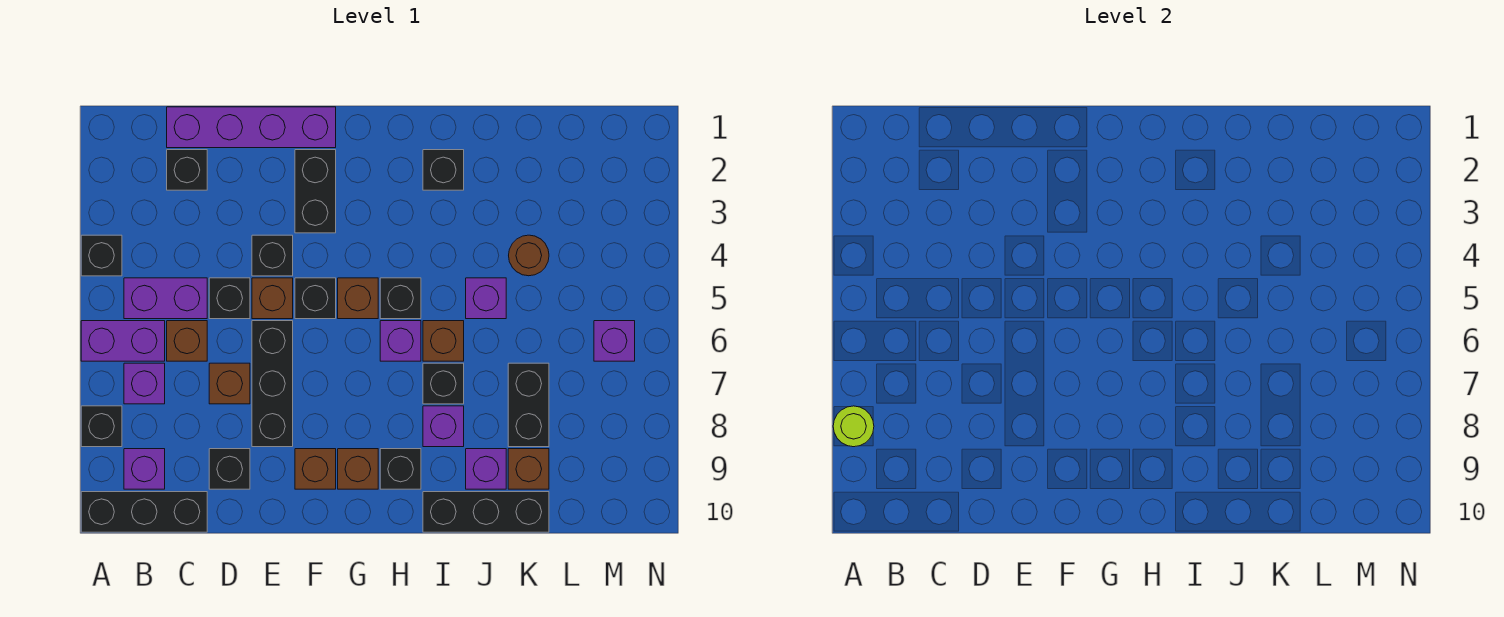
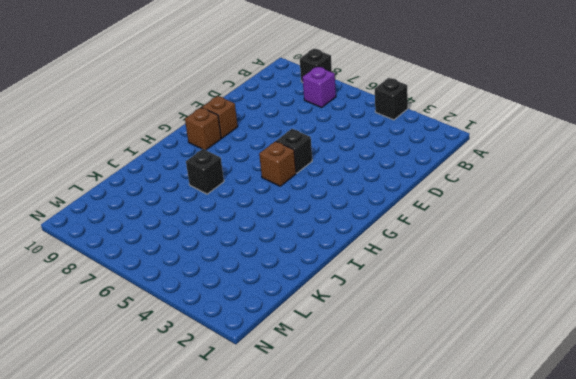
none -> purple 1x2 brick [81,321,165,361]
none -> black 1x3 brick [81,492,207,532]
none -> purple 1x2 brick [124,278,207,319]
none -> purple 1x1 brick [124,449,165,489]

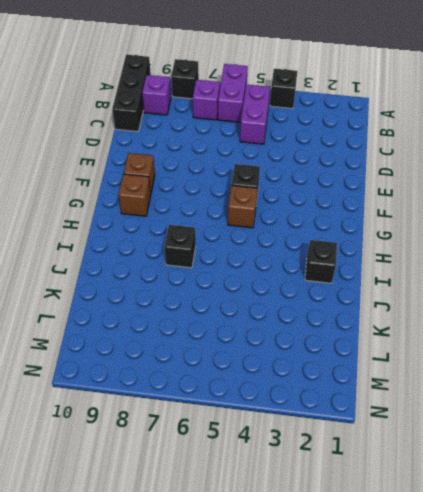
none -> purple 1x4 brick [167,107,336,148]
none -> black 1x1 brick [167,150,207,190]
none -> brown 1x1 brick [167,321,207,361]
none -> black 1x1 brick [209,278,250,319]

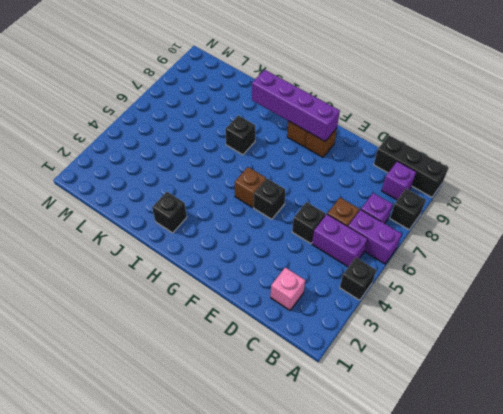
pink 1x1 brick [271,267,305,310] -> black 1x1 brick [167,150,207,190]
purple 1x4 brick [252,70,340,141] -> purple 1x4 brick moved to [167,107,336,148]
none -> brown 1x1 brick [209,363,250,404]
none -> black 1x1 brick [209,449,250,489]
none -> black 1x1 brick [252,235,293,276]
none -> brown 1x1 brick [252,278,293,319]

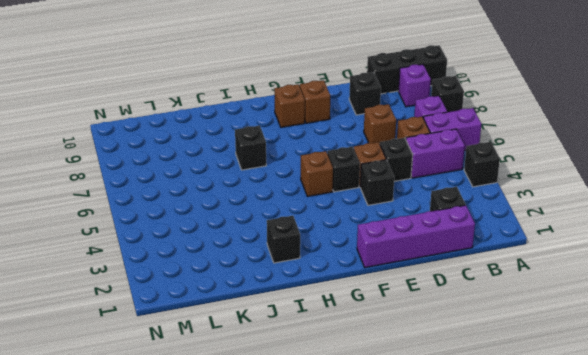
none -> black 1x3 brick [252,321,293,447]
none -> black 1x2 brick [295,150,336,233]
none -> black 1x1 brick [380,278,421,319]
none -> purple 1x1 brick [380,321,421,361]

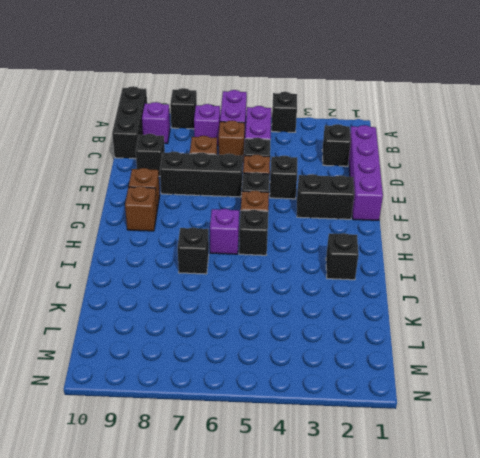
none -> black 1x1 brick [380,449,421,489]
none -> brown 1x1 brick [423,321,464,361]
none -> purple 1x1 brick [423,406,464,447]
none -> black 1x3 brick [423,492,549,532]

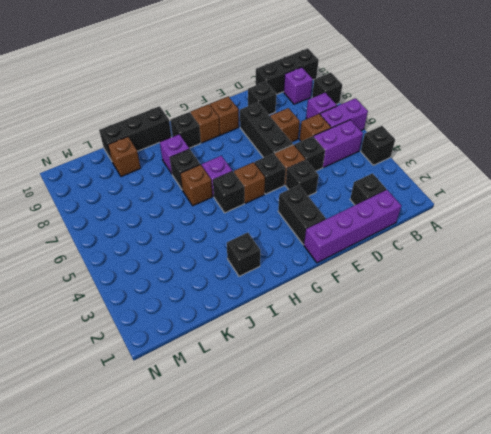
none -> purple 1x1 brick [466,278,506,319]
none -> purple 1x1 brick [466,449,506,489]
none -> brown 1x1 round brick [509,235,549,276]
none -> black 1x2 brick [508,363,549,447]

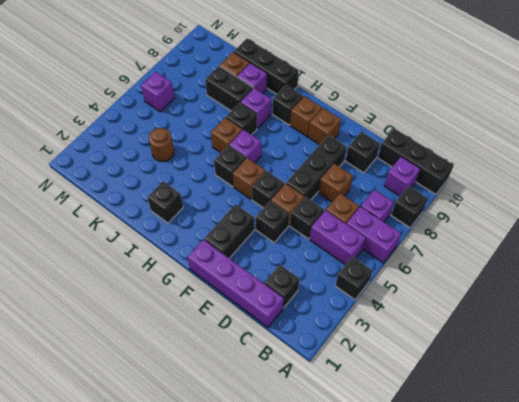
black 1x2 brick [205,66,253,111] -> black 1x2 brick turned to [508,363,549,447]
none -> purple 1x1 brick [466,278,506,319]
none -> lime 1x1 round brick [833,406,874,447]

